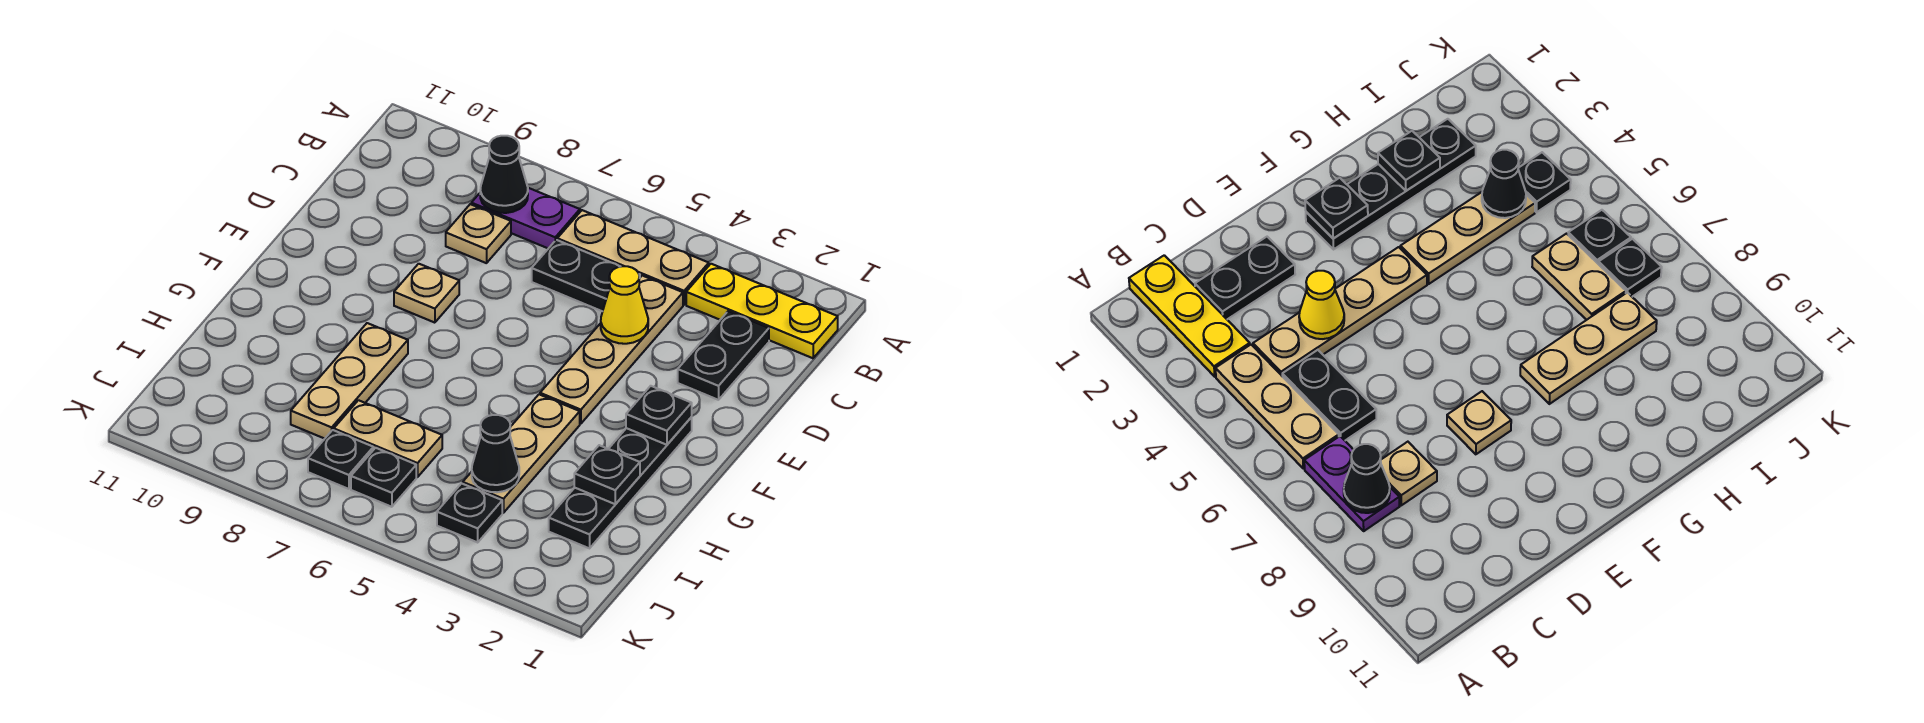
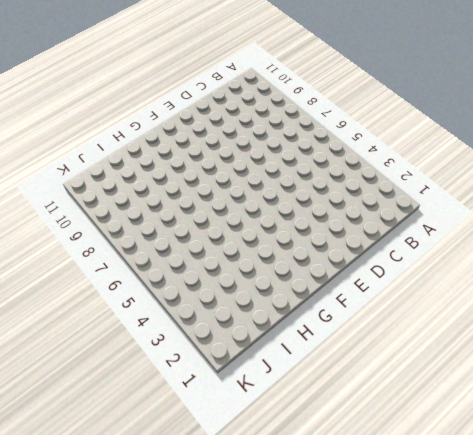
none -> yellow 1x3 plate [686,264,838,358]
none -> tan 1x3 plate [557,210,709,305]
none -> purple 1x2 plate [471,188,580,248]

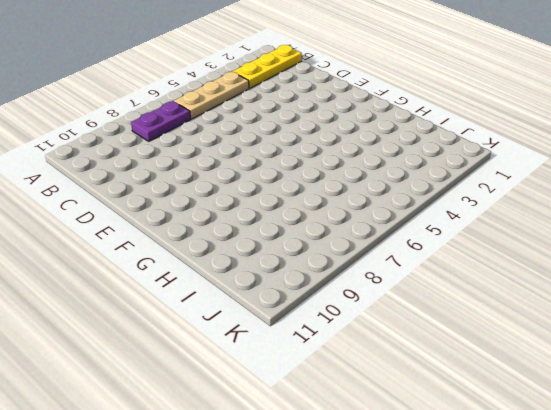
none -> black 1x2 plate [678,311,769,400]
none -> tan 1x4 plate [540,276,683,424]
none -> black 1x2 plate [532,240,640,311]

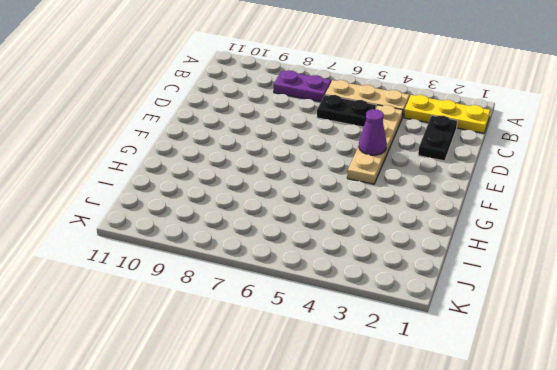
purple 1x1 cone [359,109,387,155] -> none
none -> tan 1x1 plate [446,204,511,263]
none -> tan 1x1 plate [394,264,459,323]
none -> black 1x4 plate [549,417,692,548]

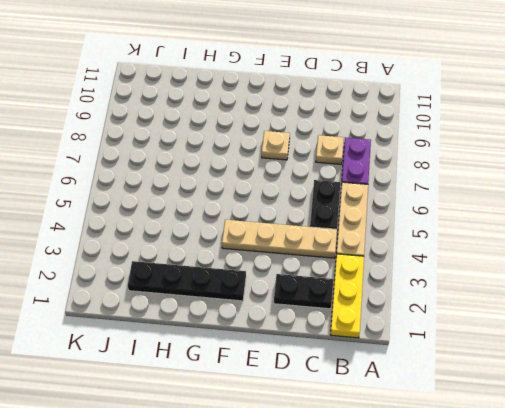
none -> tan 1x3 plate [463,394,580,513]
none -> tan 1x3 plate [291,323,408,439]
none -> tan 1x2 plate [334,400,442,477]

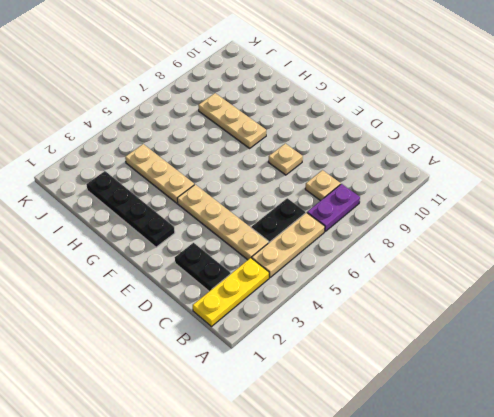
none -> tan 1x2 plate [334,400,442,477]
none -> black 1x1 plate [437,483,502,542]
none -> black 1x1 plate [351,448,416,507]

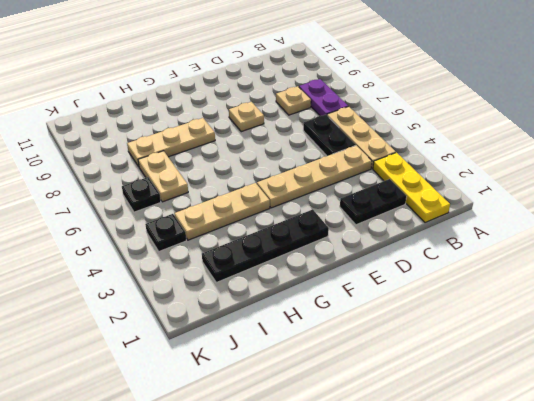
none -> black 1x1 plate [308,430,373,489]
none -> black 1x1 cone [480,136,528,213]
none -> yellow 1x1 cone [601,266,648,344]

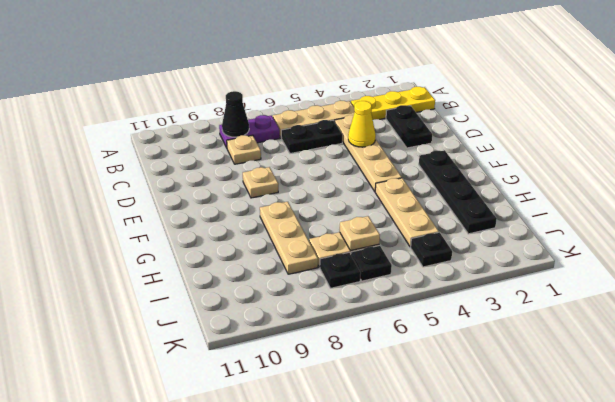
tan 1x1 plate [340,216,380,251] -> none
none -> black 1x1 plate [626,386,692,445]
none -> black 1x1 plate [574,445,640,504]
none -> black 1x1 cone [472,415,519,492]

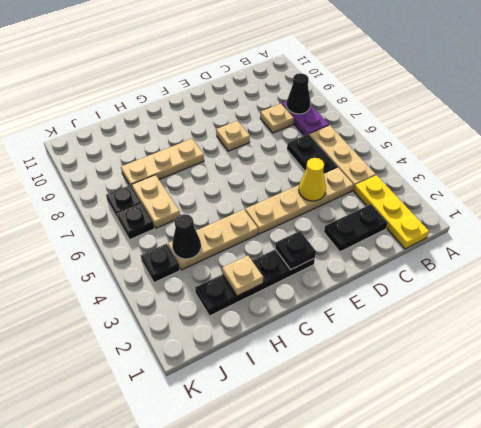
tan 1x1 plate [222,256,263,296] -> black 1x1 plate [574,445,640,504]

